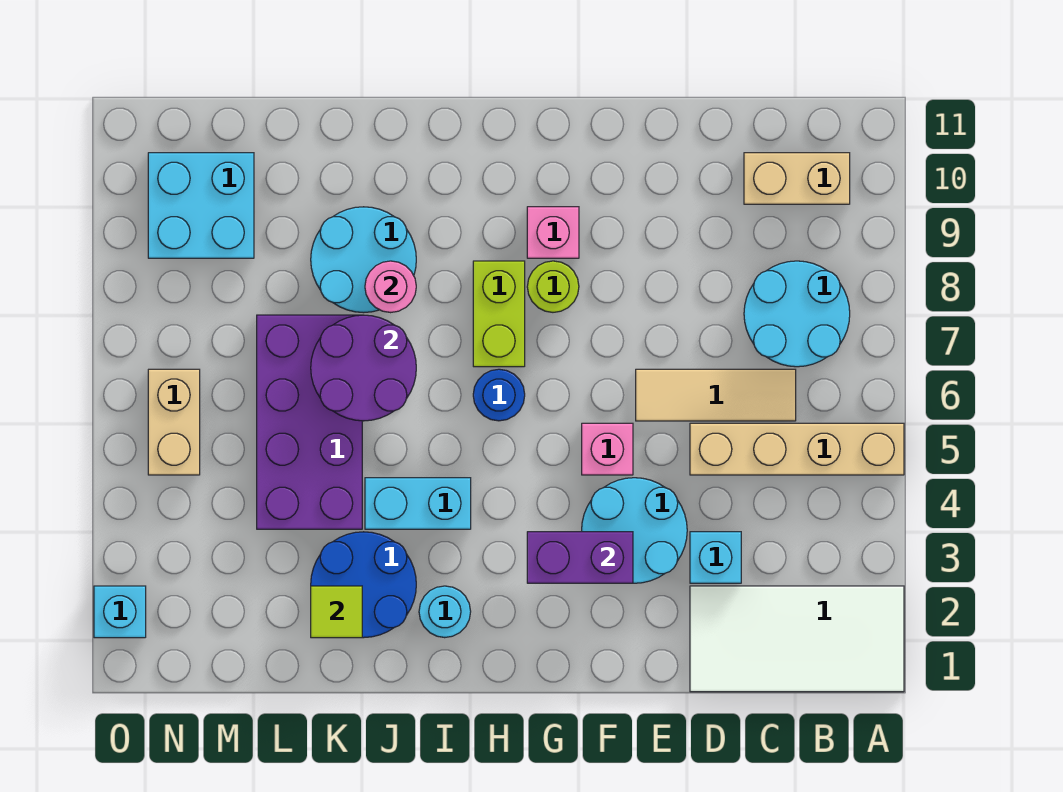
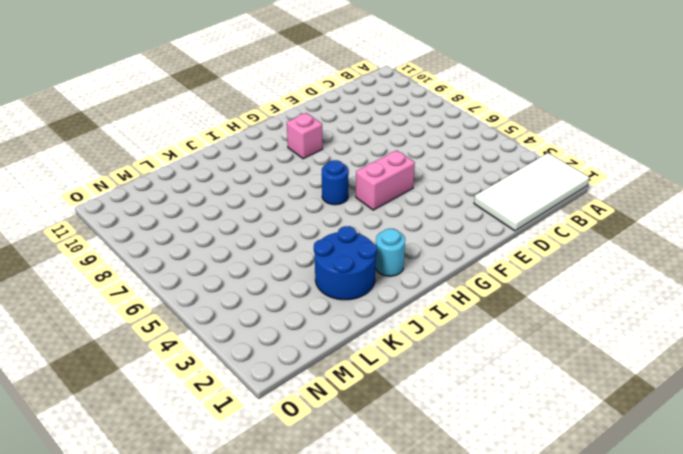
pink 1x2 brick [356,150,415,210] -> pink 1x1 brick [582,423,633,475]
none -> tan 1x4 brick [690,423,904,475]
none -> cyan 2x2 round brick [744,261,850,367]
none -> tan 1x2 brick [744,153,850,204]

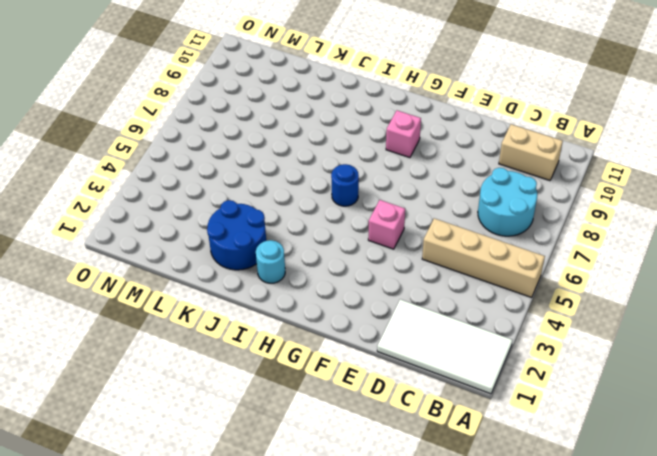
none -> tan 1x3 tile [636,369,796,421]
none -> cyan 1x1 brick [690,532,741,583]
none -> cyan 2x2 round brick [582,478,687,583]

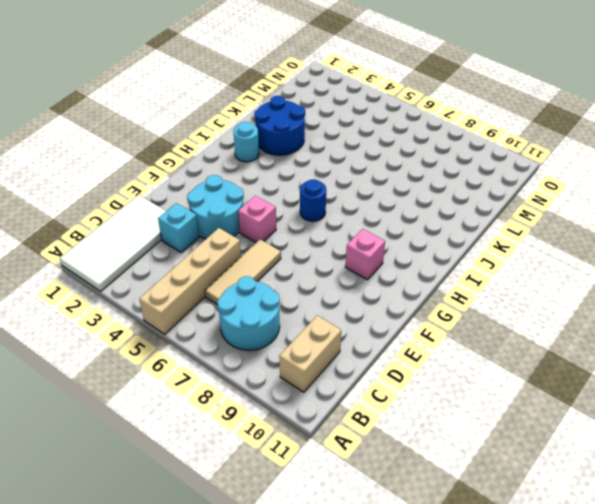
none -> lime 1x1 round brick [527,261,579,312]
none -> lime 1x2 brick [473,261,525,367]
none -> cyan 1x2 brick [365,478,471,529]

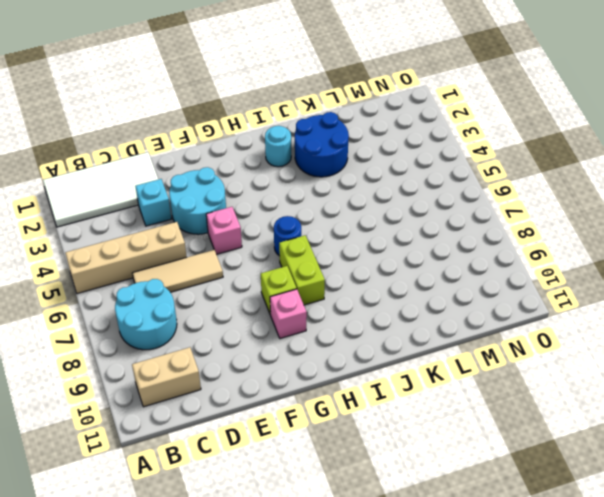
lime 1x1 brick [261,266,297,315] -> lime 1x1 round brick [527,261,579,312]
none -> cyan 1x2 brick [365,478,471,529]
none -> cyan 2x2 round brick [311,207,416,313]
none -> purple 2x4 brick [257,315,362,529]

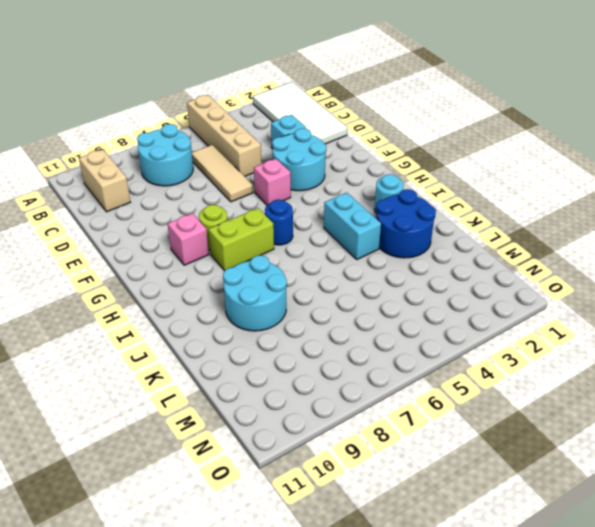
none -> purple 2x4 brick [257,315,362,529]
none -> cyan 2x2 brick [148,153,254,258]
none -> tan 1x2 brick [148,369,200,475]

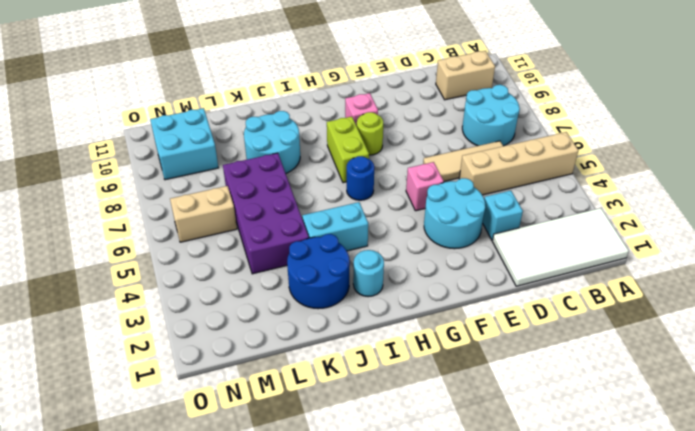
tan 1x2 brick [170,186,237,242] -> tan 1x2 brick turned to [148,369,200,475]
none -> cyan 1x1 brick [94,586,146,638]
none -> purple 1x2 brick [527,532,633,583]
none -> purple 2x2 round brick [311,315,416,421]

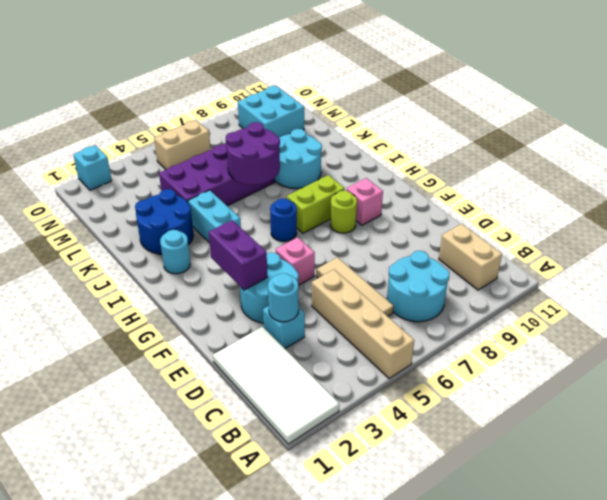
cyan 1x1 round brick [268,273,299,322] -> none
none -> pink 1x1 round brick [365,261,416,313]
none -> lime 1x1 tile [311,586,362,638]

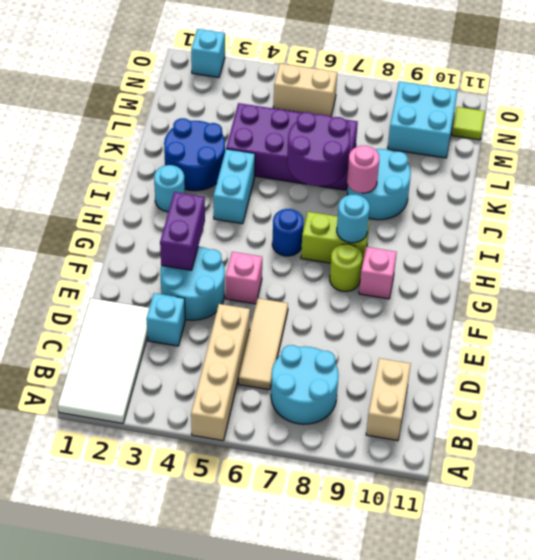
cyan 1x1 round brick [337,195,370,243] -> none
lime 1x1 tile [452,107,485,140] -> lime 1x1 tile moved to [311,586,362,638]

